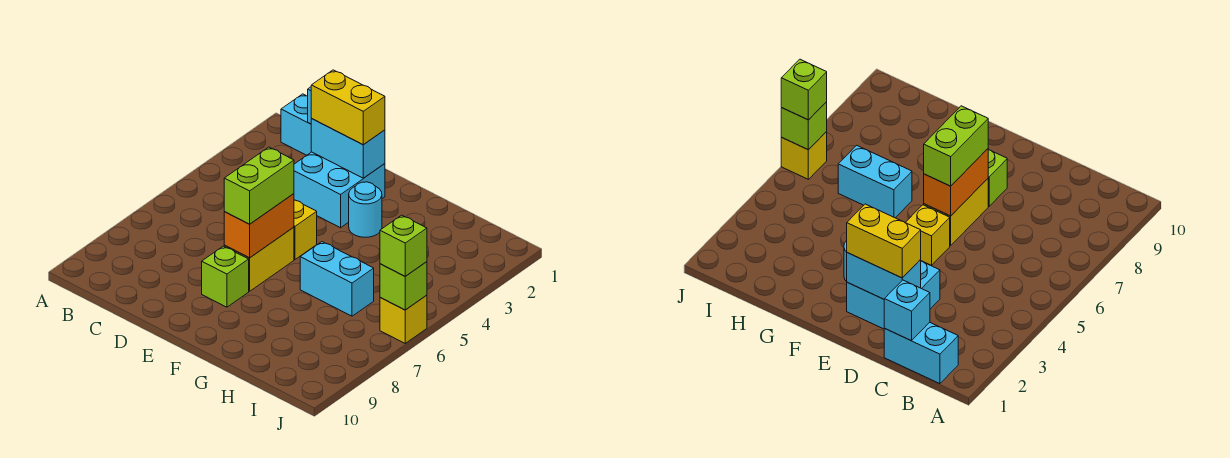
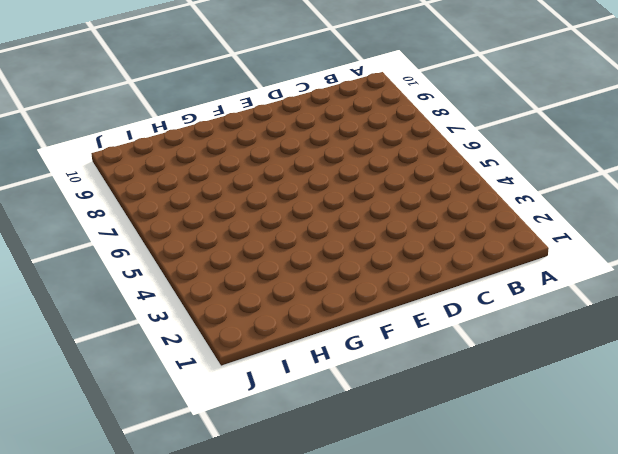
none -> cyan 1x2 brick [281,94,311,155]
none -> cyan 2x2 brick [294,152,385,228]
none -> yellow 1x1 brick [294,200,317,259]

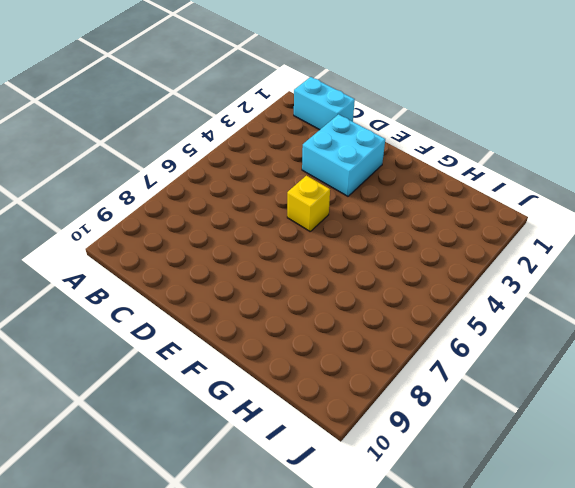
none -> yellow 1x2 brick [224,227,294,291]
none -> lime 1x1 brick [202,246,249,307]
none -> cyan 1x1 round brick [349,182,382,237]

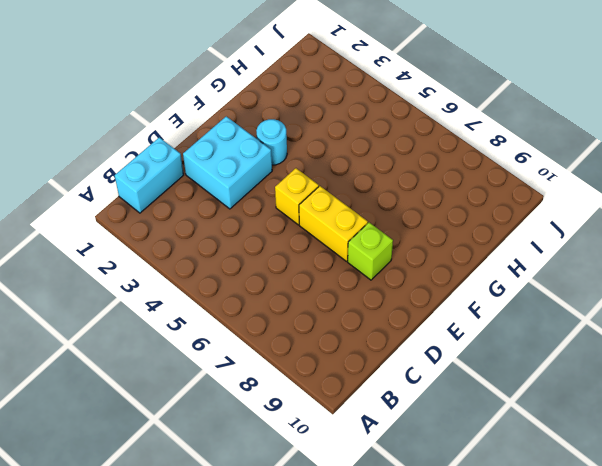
none -> cyan 1x2 brick [300,242,374,316]
none -> yellow 1x1 brick [380,295,427,343]
none -> cyan 1x1 brick [884,280,930,341]

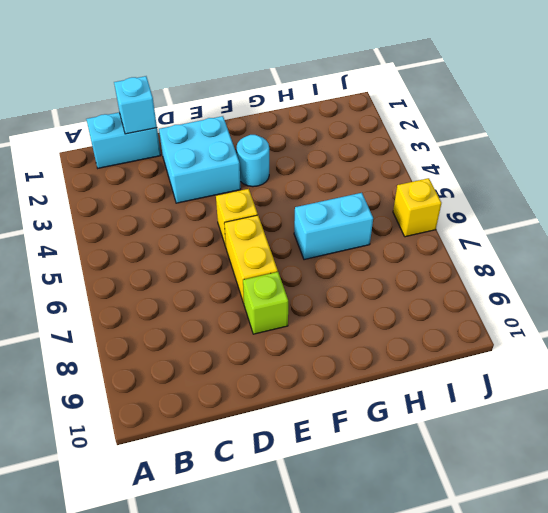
none -> cyan 1x2 brick [311,119,385,178]
none -> orange 1x2 brick [224,194,294,258]
none -> lime 1x1 brick [380,262,427,310]

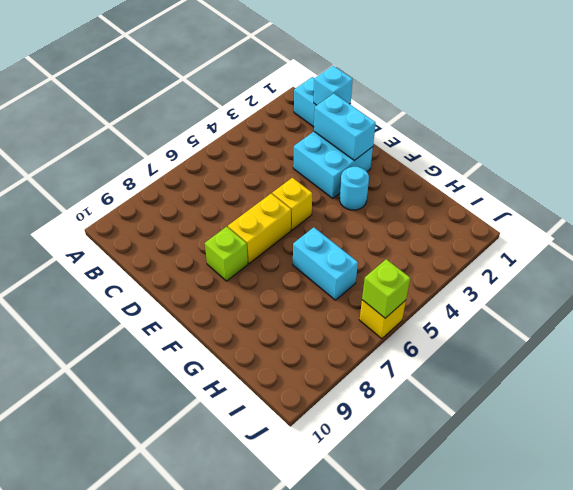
none -> orange 1x2 brick [224,194,294,258]
none -> yellow 1x2 brick [311,70,385,145]
none -> lime 1x2 brick [224,147,294,224]

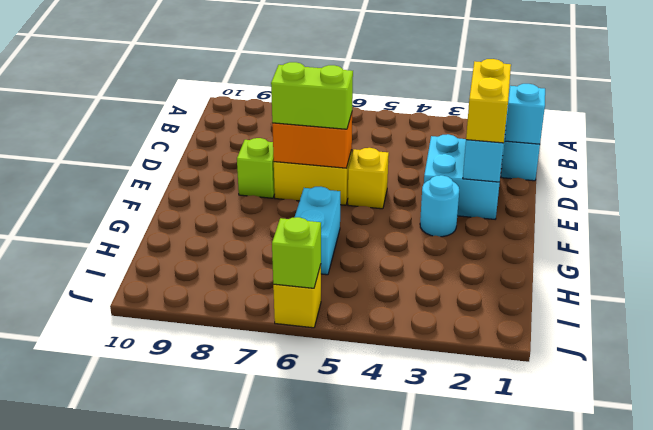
none -> lime 1x1 brick [380,215,427,276]

